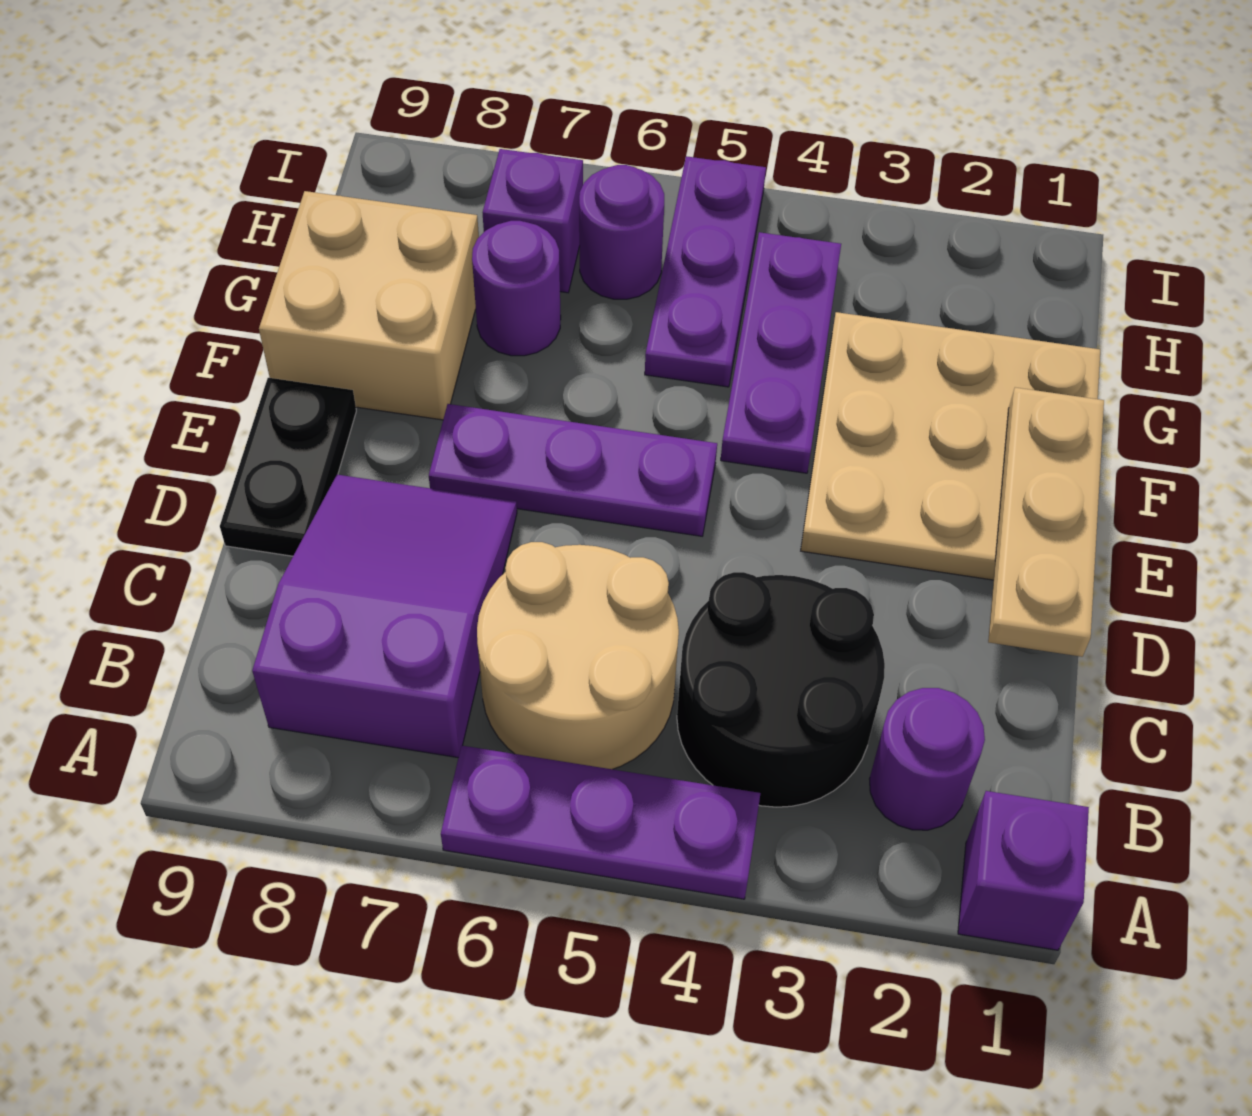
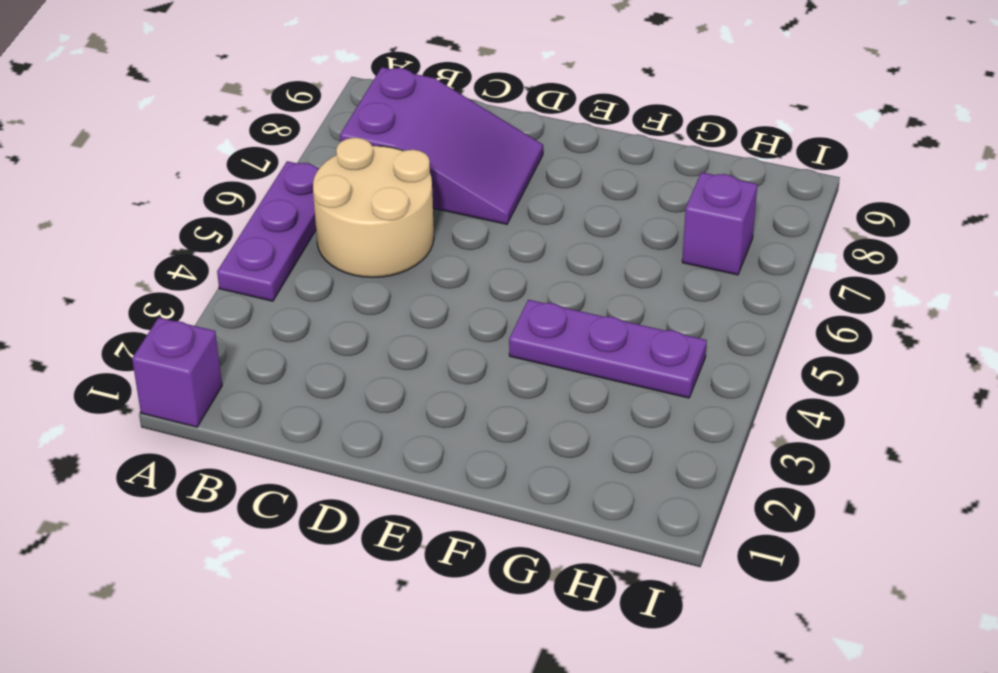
none -> purple 1x1 round brick [870,688,985,830]
none -> black 2x2 round brick [677,572,885,807]
none -> black 1x2 plate [220,378,356,556]

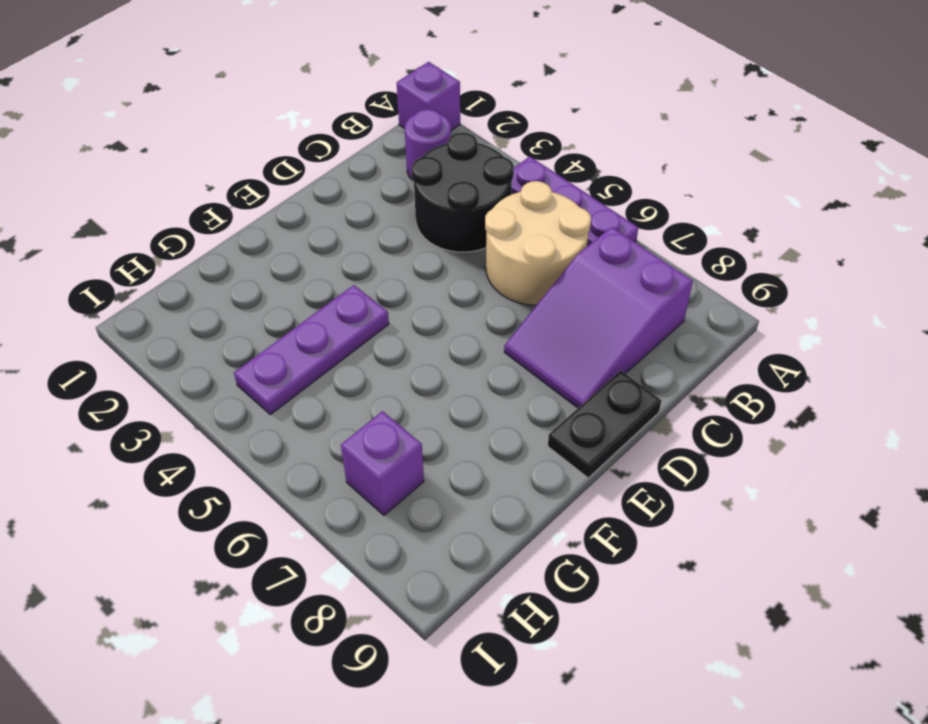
none -> tan 3x3 plate [801,312,1100,580]
none -> purple 1x3 plate [429,404,717,536]
none -> tan 2x2 brick [259,191,479,420]

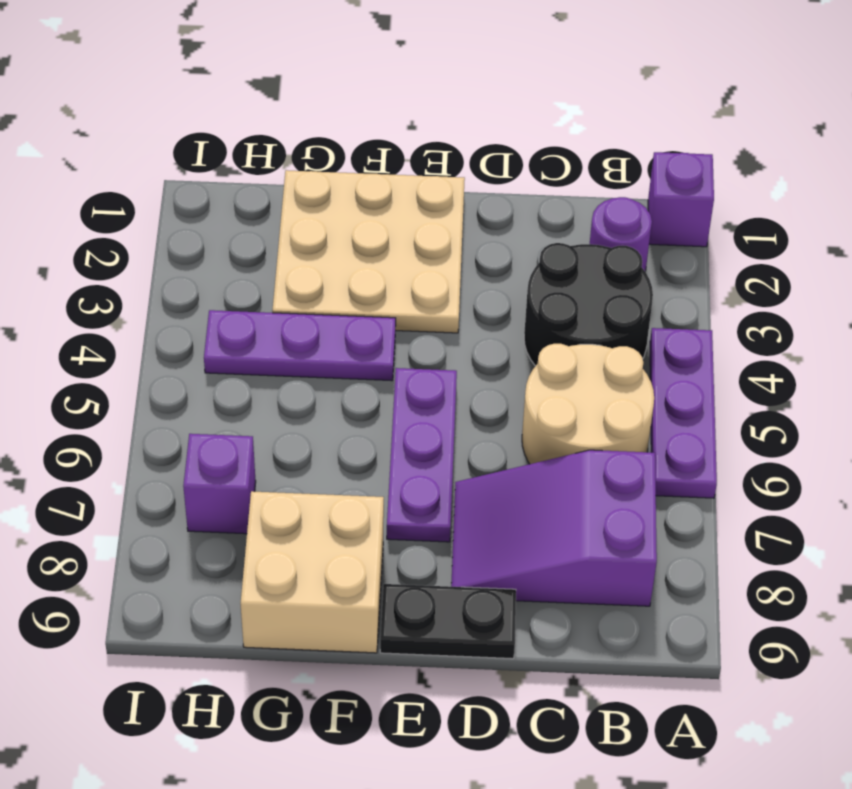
none -> purple 1x3 plate [645,156,766,387]
none -> purple 1x1 round brick [472,221,561,356]
none -> purple 1x1 round brick [579,165,664,299]

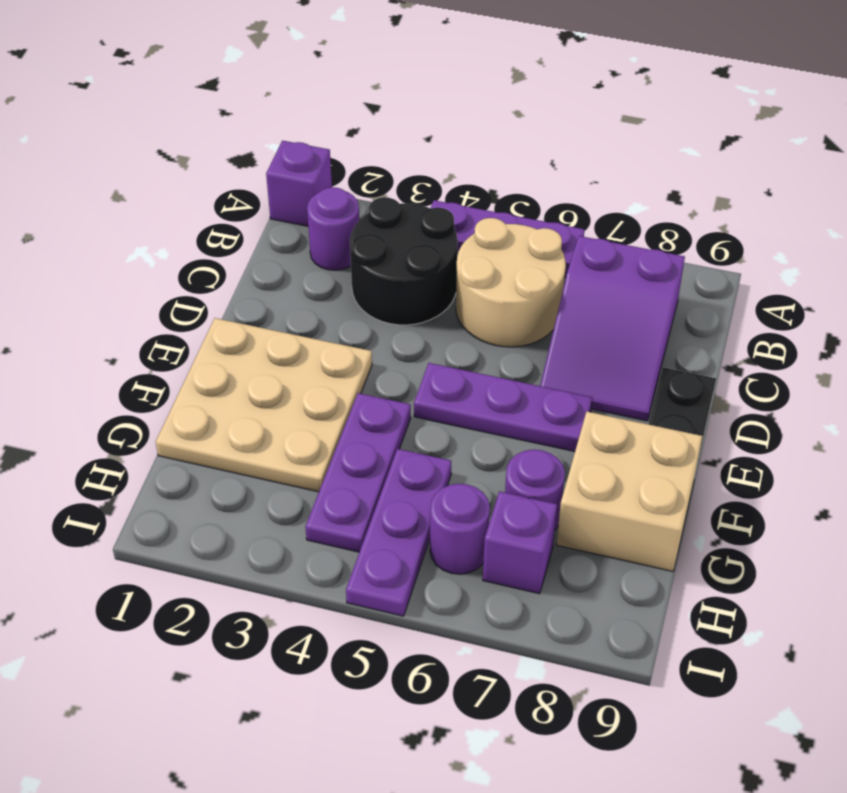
none -> tan 1x3 plate [988,387,1104,657]

